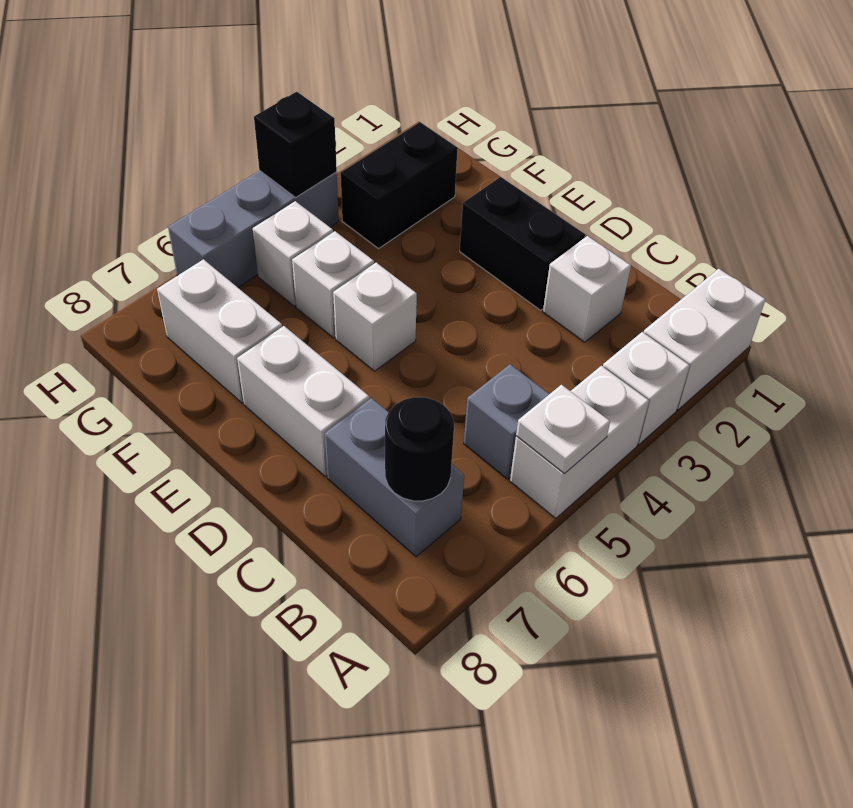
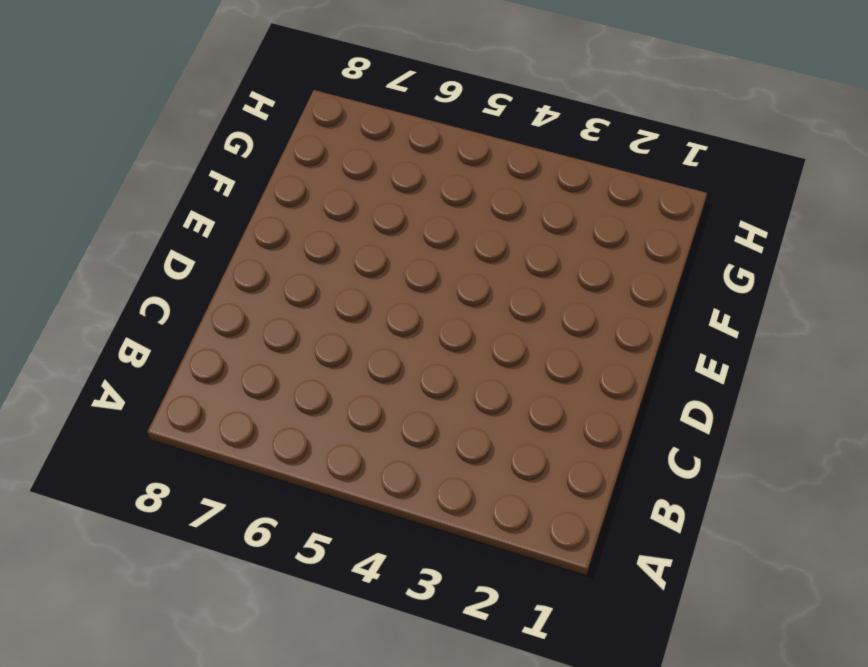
none -> white 1x2 brick [644,269,766,410]
none -> white 1x1 brick [603,332,690,444]
none -> white 1x2 brick [510,366,649,519]

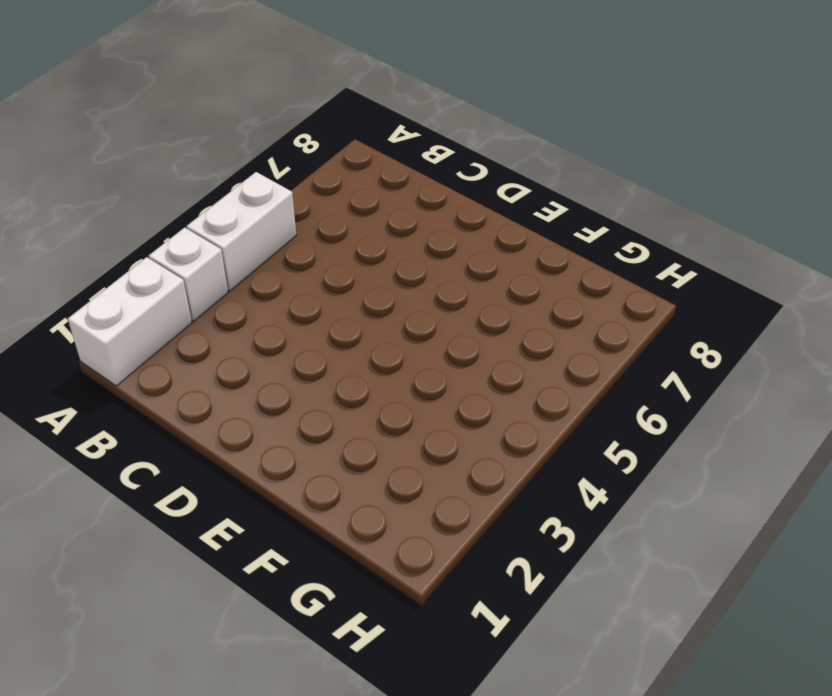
none -> grey 1x1 brick [464,364,549,479]
none -> grey 1x2 brick [325,398,464,557]
none -> white 1x1 brick [543,236,631,342]

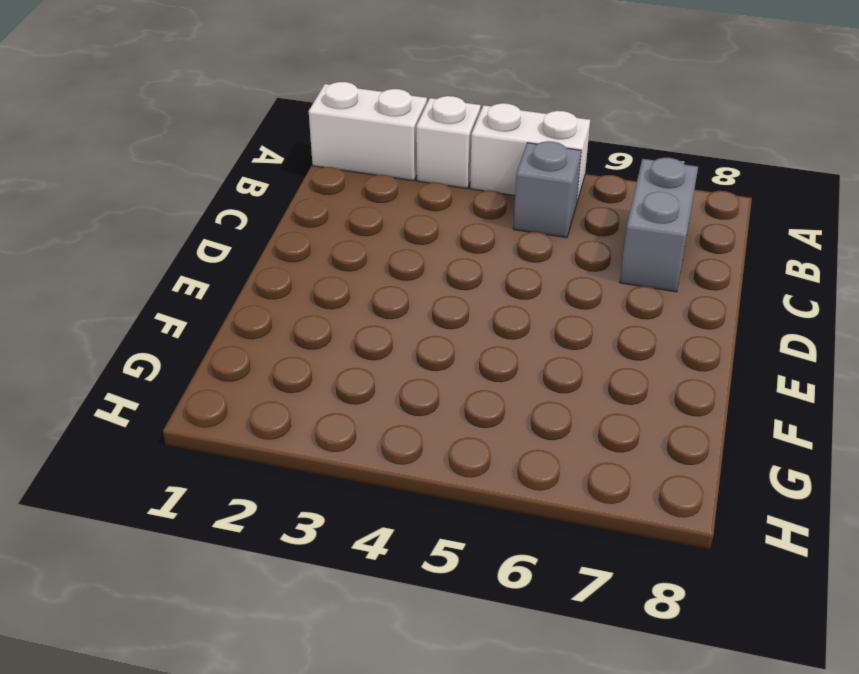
none -> white 1x1 brick [543,236,631,342]
none -> black 1x2 brick [460,177,585,310]
none -> white 1x2 brick [237,326,369,477]

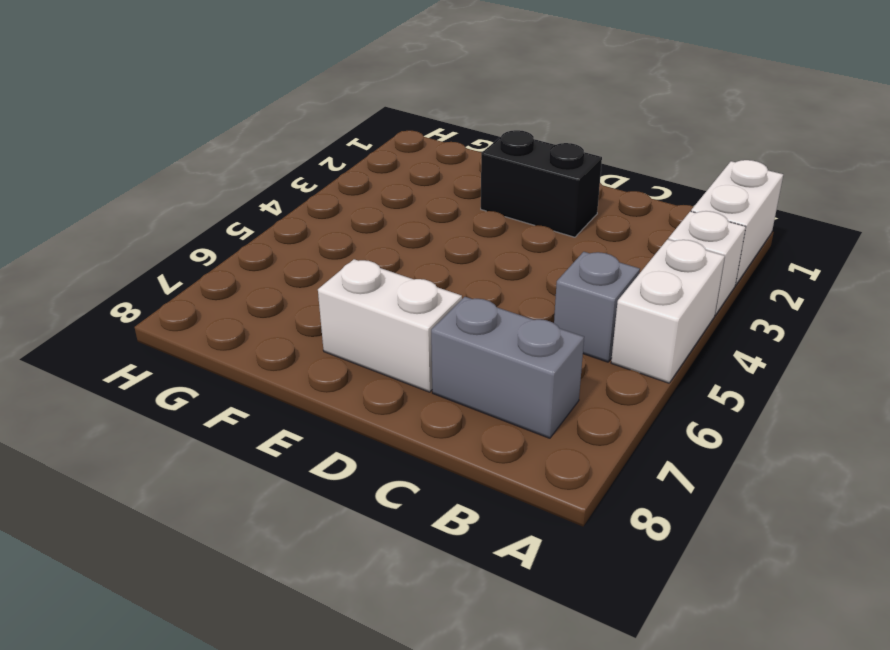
none -> white 1x1 brick [543,236,631,342]
none -> white 1x1 brick [333,263,417,371]
none -> white 1x1 brick [292,231,374,338]

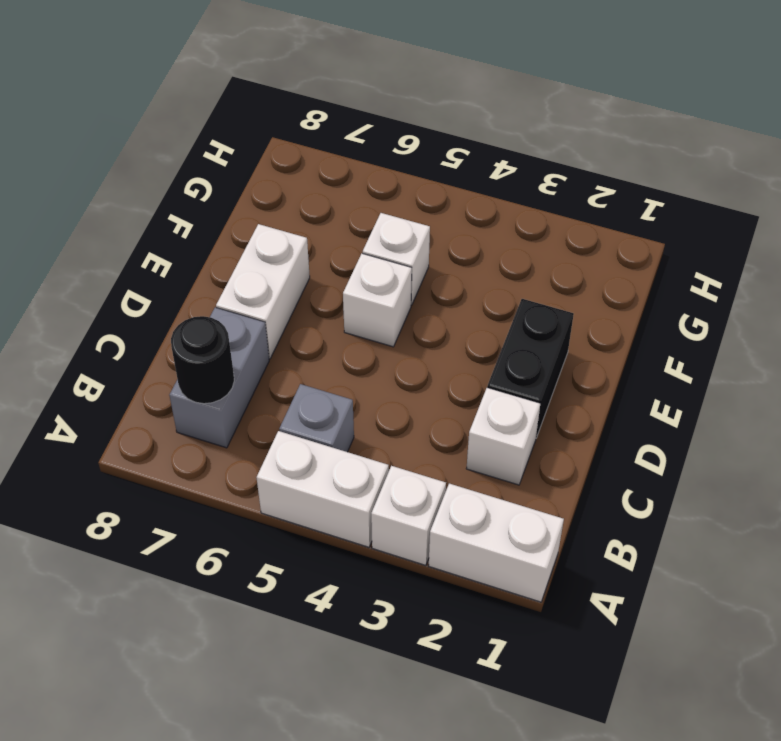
none -> white 1x2 brick [157,259,282,403]
none -> black 1x2 brick [341,122,458,249]
none -> white 1x1 brick [253,201,333,306]

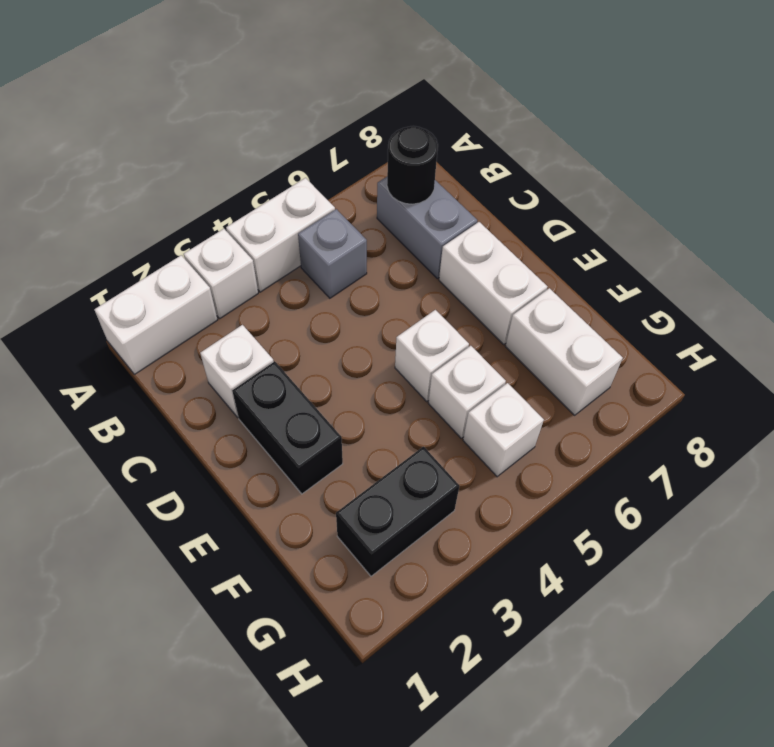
none -> grey 1x3 brick [168,171,339,287]
none -> white 1x1 plate [516,385,610,474]
none -> black 1x1 brick [254,92,337,197]

